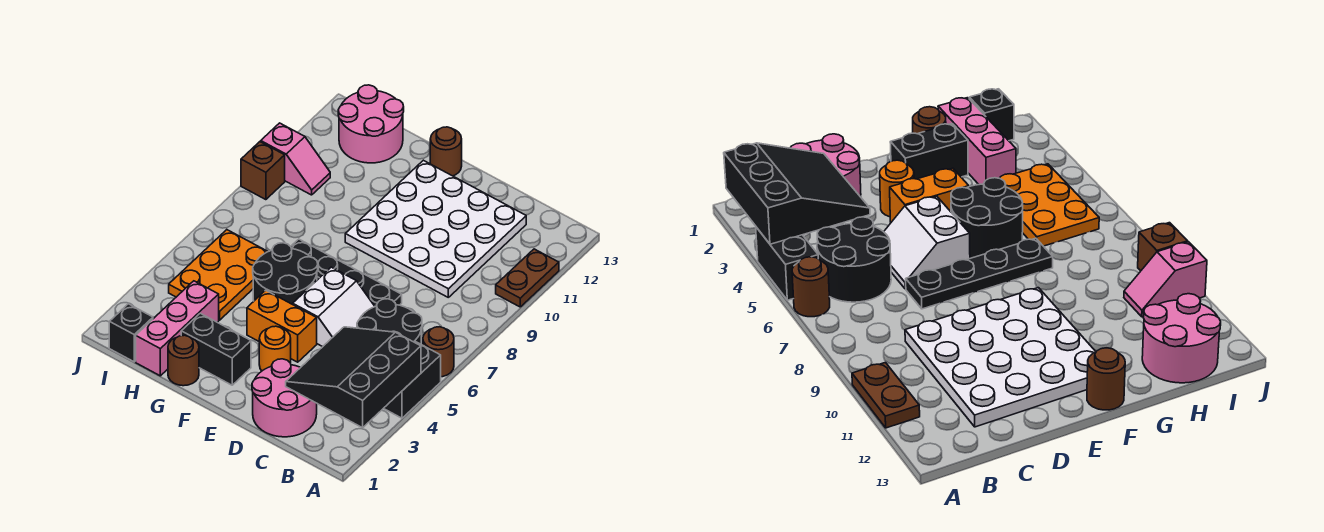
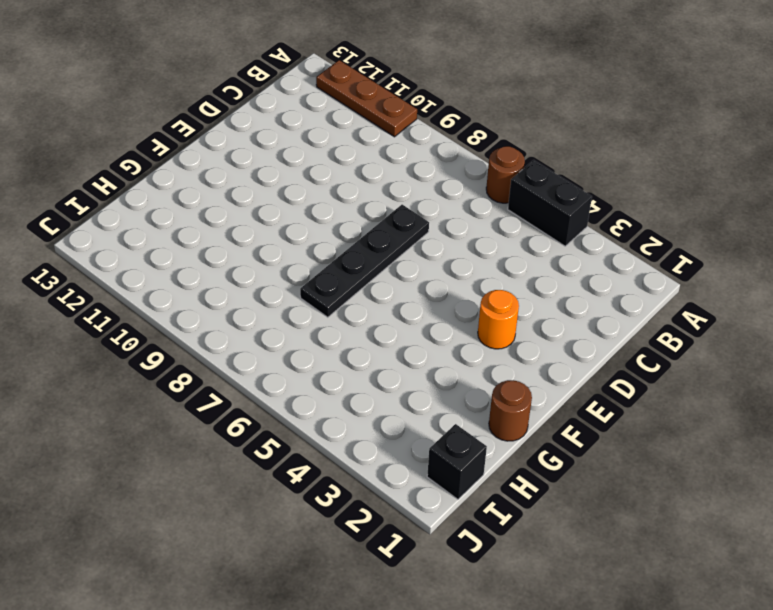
brown 1x3 plate [316,60,417,137] -> brown 1x2 plate [496,249,559,307]
none -> black 2x2 round brick [357,299,422,344]
none -> pink 2x2 round brick [252,359,317,437]
none -> white 4x4 plate [345,160,526,297]

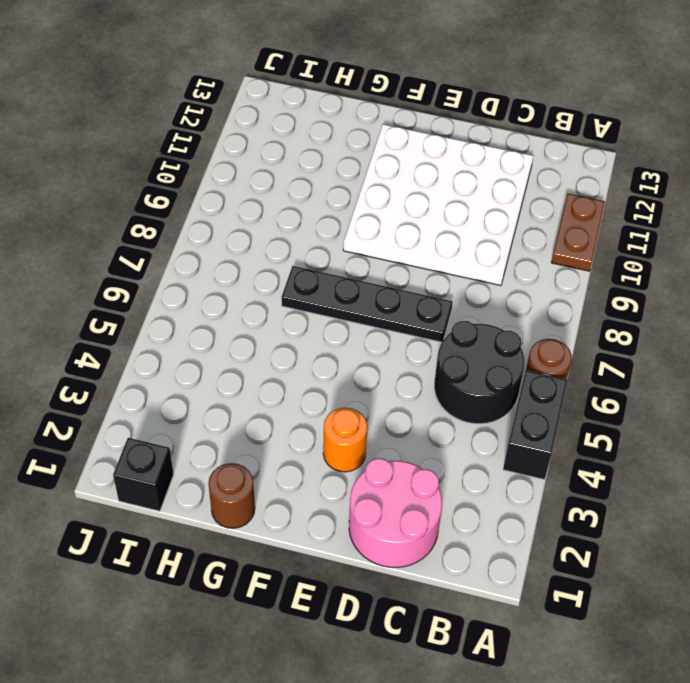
none -> white 2x2 slope [293,267,375,347]
none -> orange 1x2 brick [247,290,317,362]
none -> black 1x2 brick [181,313,251,385]

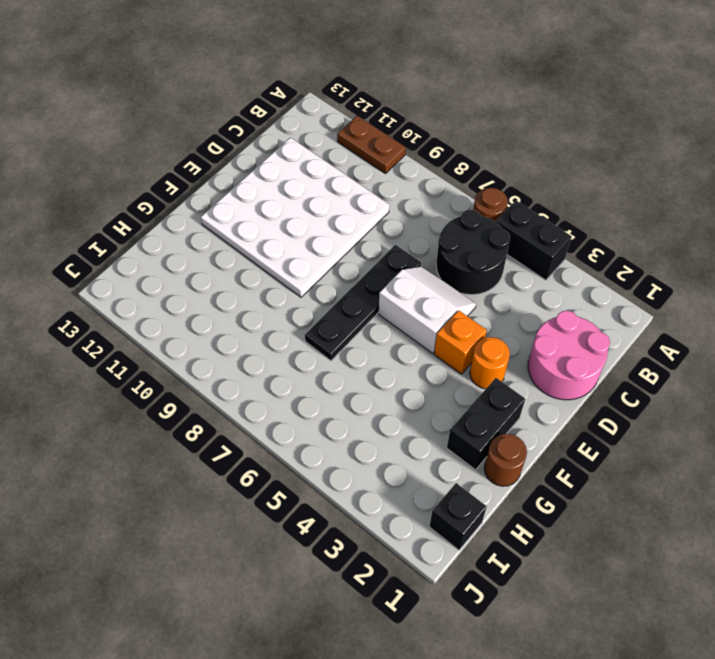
orange 1x1 brick [434,310,487,374] -> orange 1x2 brick [247,290,317,362]
none -> black 2x2 round brick [253,243,318,304]
none -> brown 1x1 round brick [430,127,462,176]
none -> pink 1x3 brick [136,281,219,376]

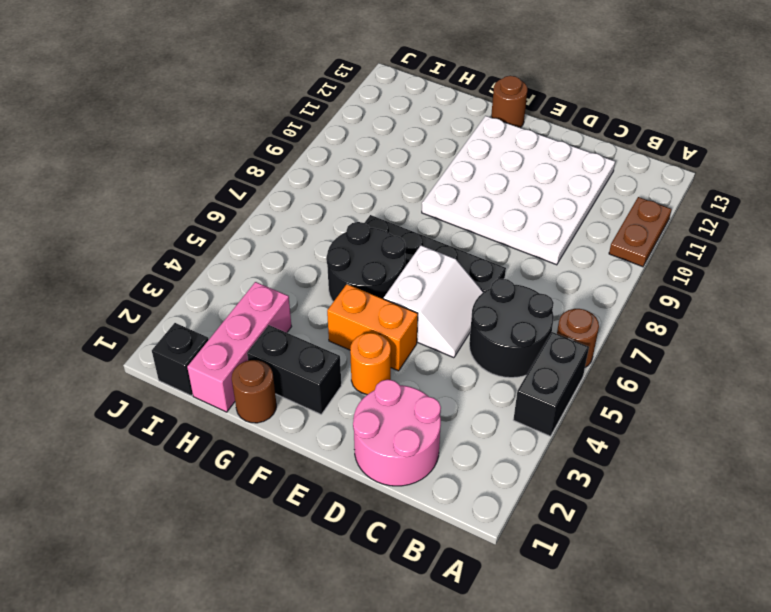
none -> orange 2x3 plate [169,230,268,320]
none -> pink 2x2 round brick [338,85,404,163]
none -> pink 1x2 slope [261,123,330,195]

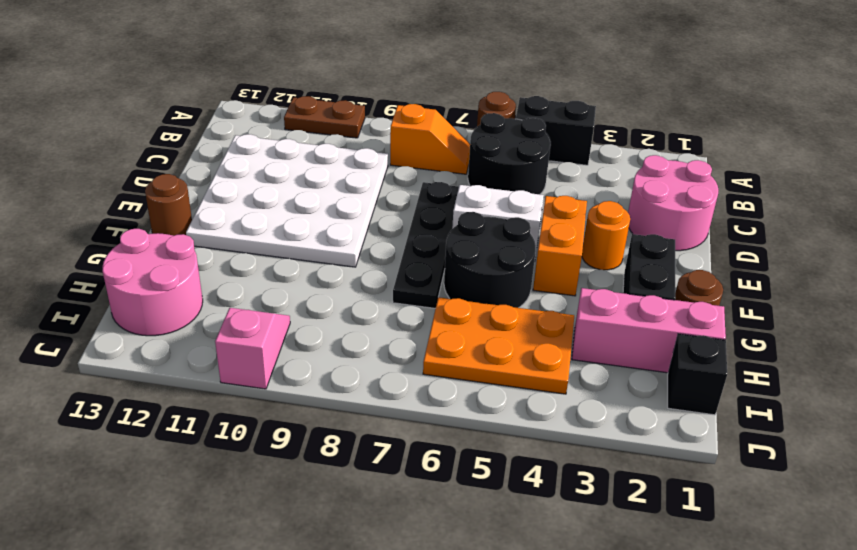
orange 1x2 slope [390,104,470,174] -> none
none -> brown 1x1 brick [241,142,285,200]
none -> black 3x3 slope [286,327,421,428]

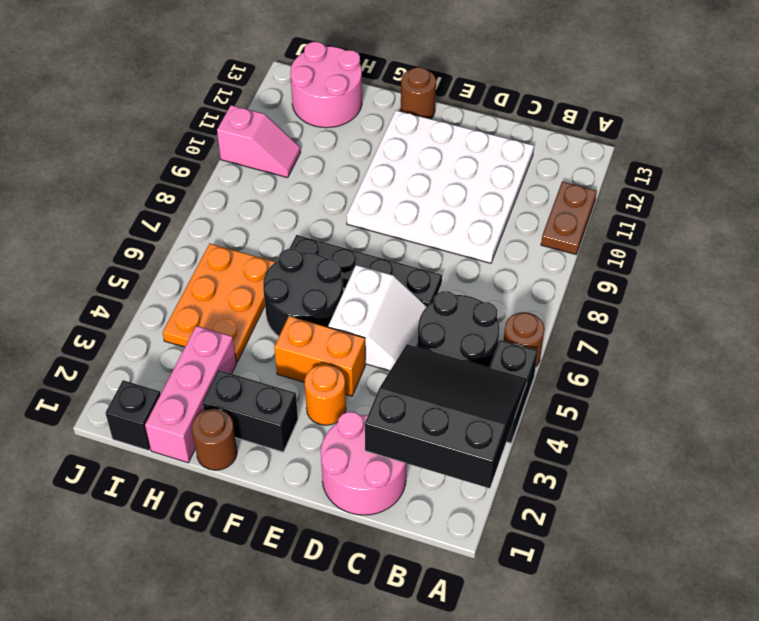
black 3x3 slope [365,344,527,488] -> black 3x3 slope turned to [286,327,421,428]
none -> brown 1x1 brick [241,142,285,200]

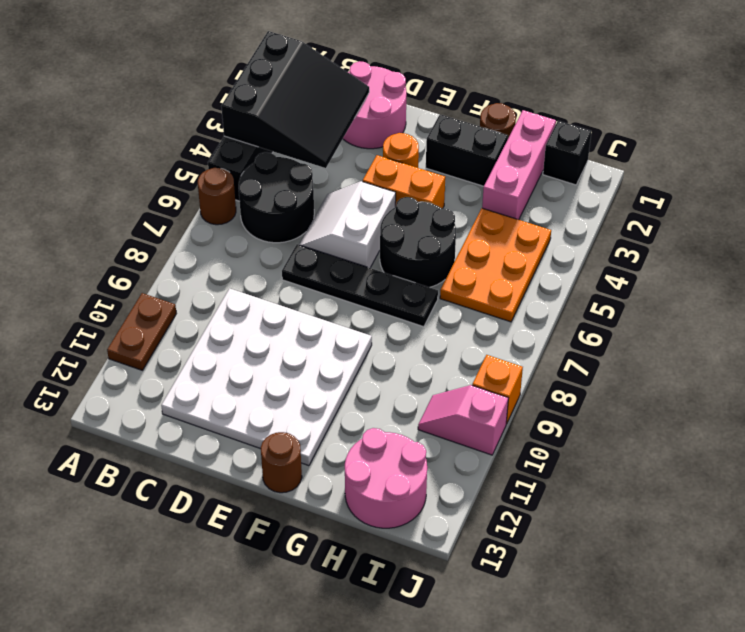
orange 1x1 brick [472,355,523,424] -> brown 1x1 brick [241,142,285,200]

